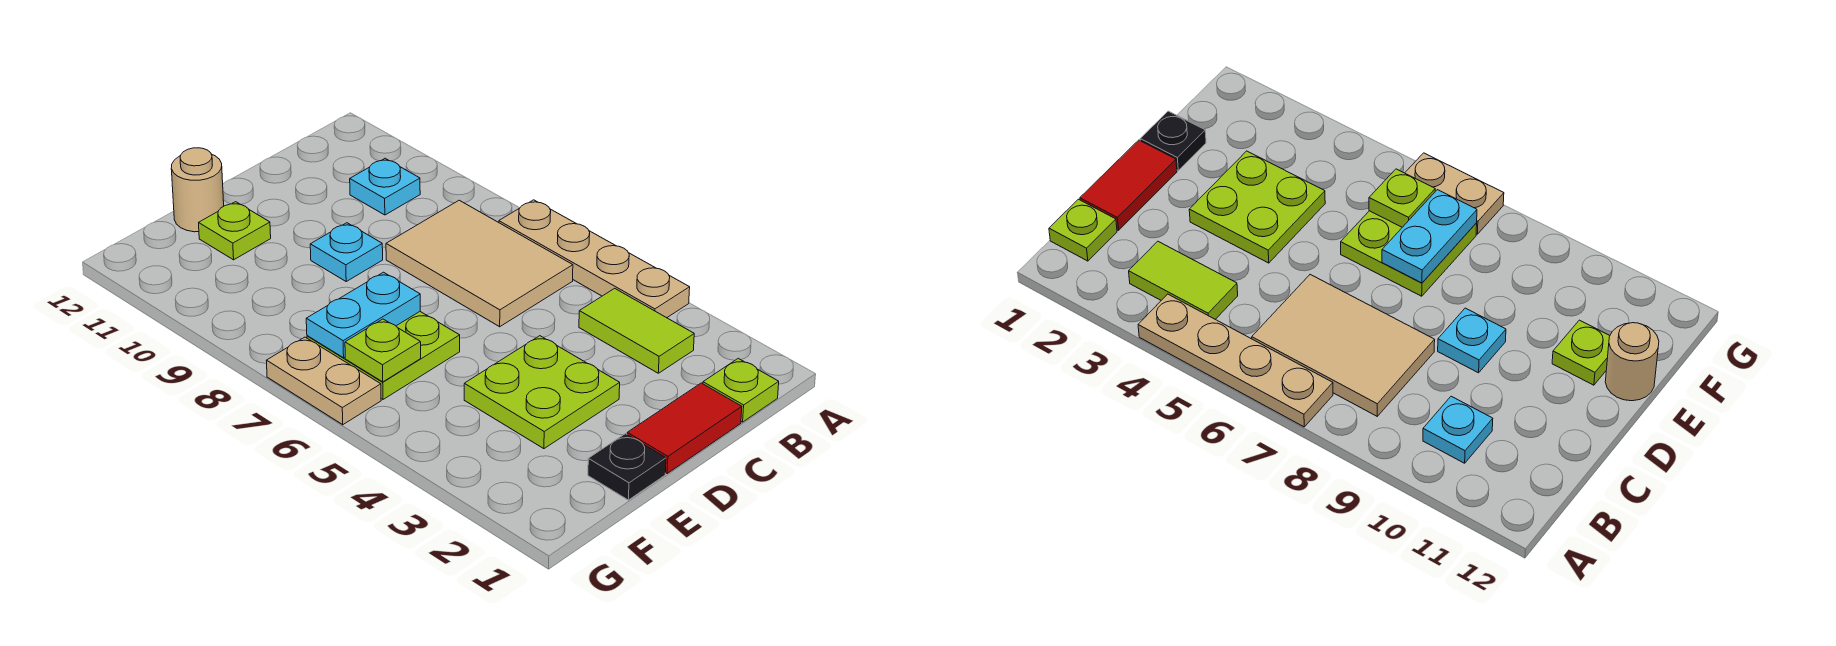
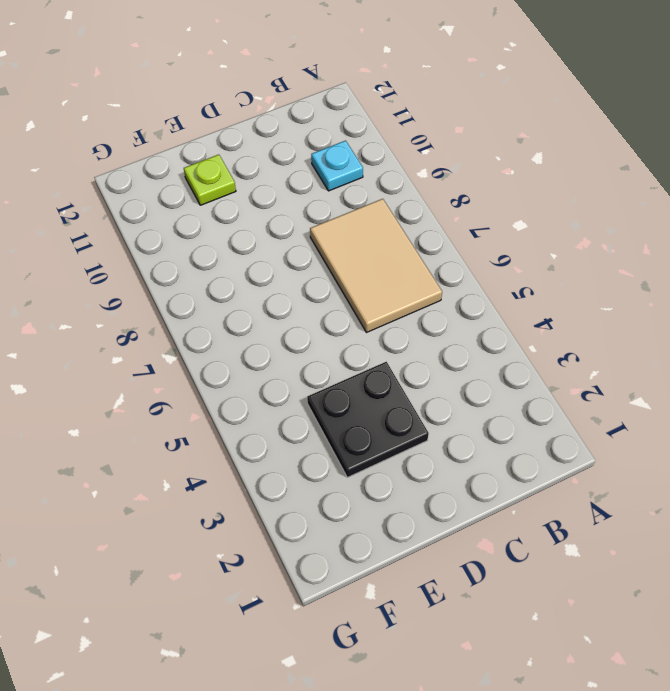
black 2x2 plate [307,362,429,477] -> lime 2x2 plate [464,336,620,449]
none -> tan 1x4 plate [499,200,690,318]
none -> lime 1x1 plate [703,358,779,422]
none -> lime 1x2 tile [579,288,694,373]

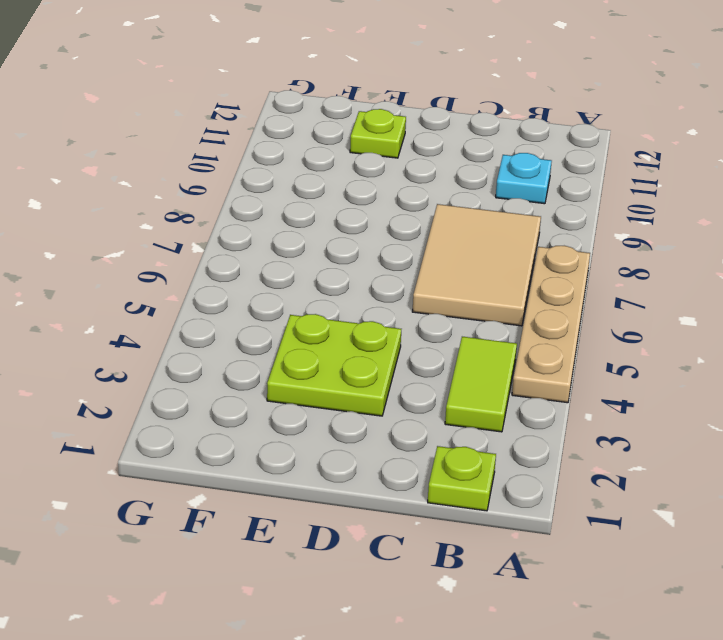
none -> red 1x2 tile [627,383,742,473]
none -> cyan 1x1 plate [310,223,383,281]
none -> black 1x1 plate [588,434,666,500]

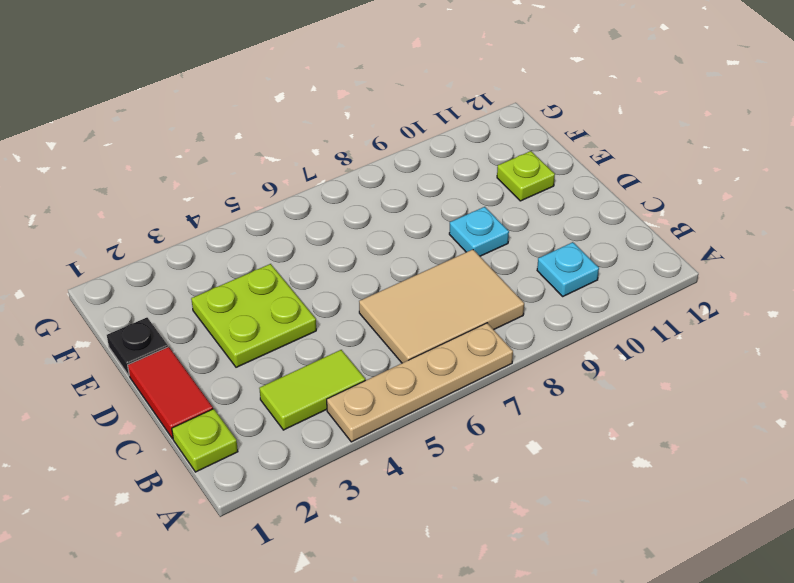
none -> lime 2x2 plate [307,312,460,399]
none -> tan 1x1 round brick [171,148,224,232]
none -> tan 1x2 plate [266,337,381,425]

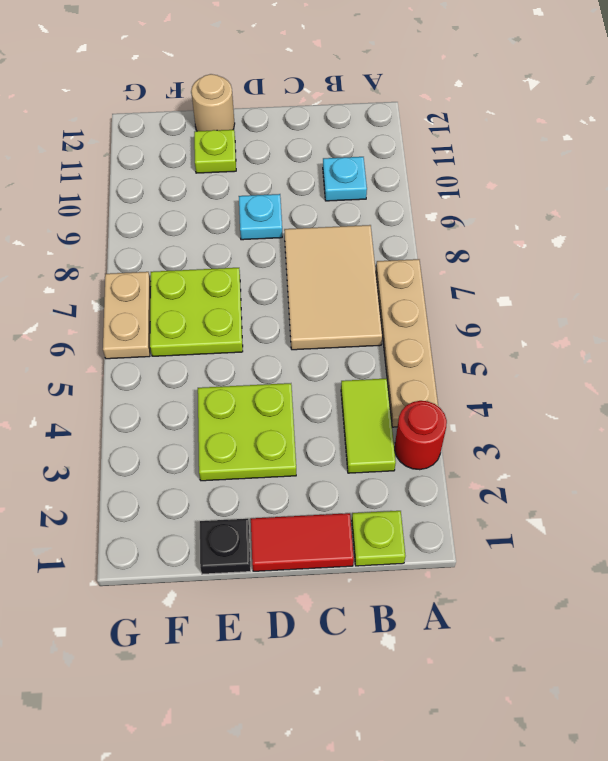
red 1x1 round brick [395,401,447,470] -> none
none -> cyan 1x2 plate [306,272,420,358]
none -> lime 1x1 plate [345,319,421,382]

